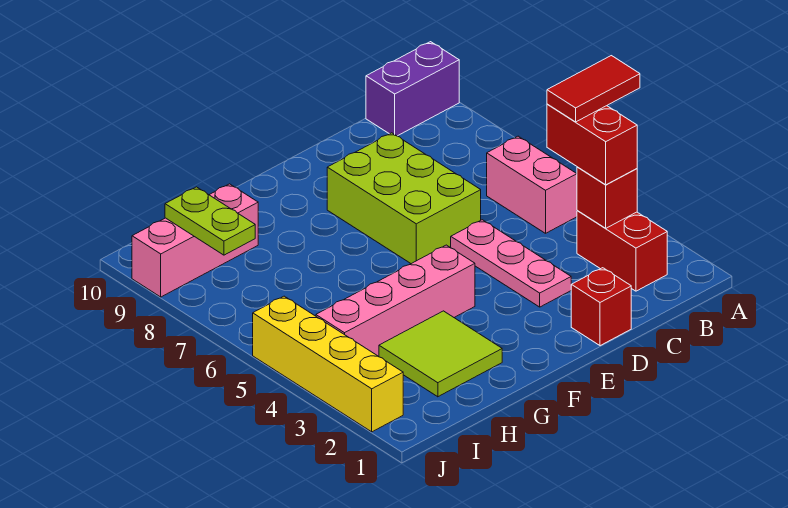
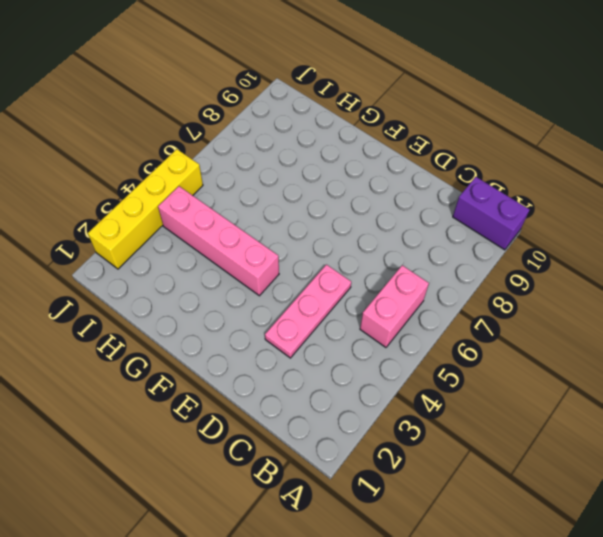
none -> red 1x2 brick [577,211,667,291]
none -> red 1x1 brick [571,268,631,346]
none -> lime 2x3 brick [327,133,481,264]

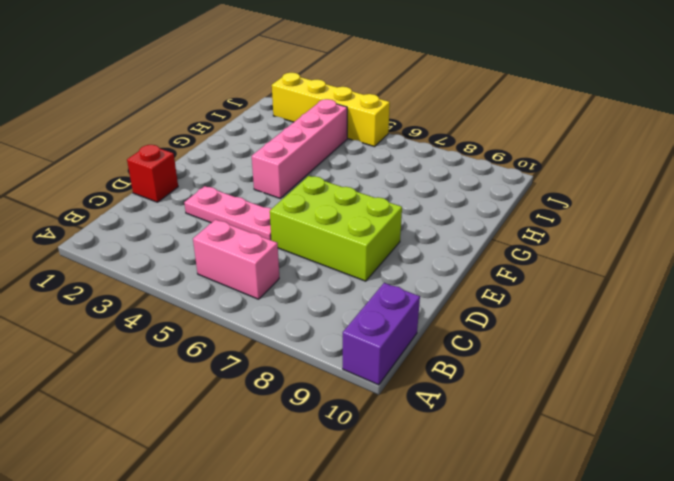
none -> red 1x2 brick [577,211,667,291]
none -> lime 2x2 tile [379,311,502,397]
none -> pink 1x3 brick [132,184,258,297]

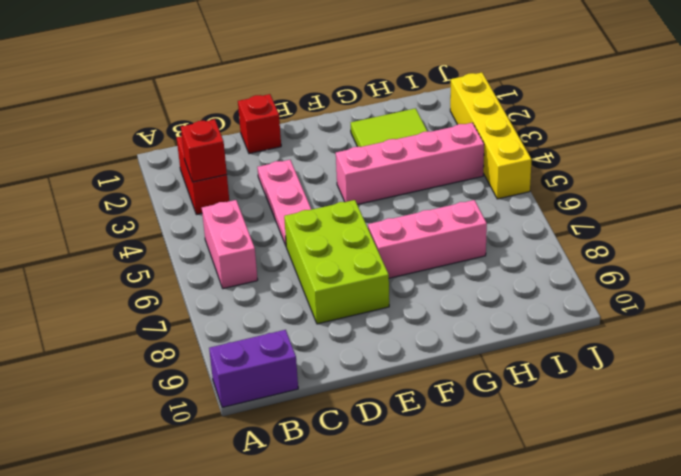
pink 1x3 brick [368,200,487,278] -> pink 1x3 brick moved to [132,184,258,297]
none -> lime 1x2 plate [165,187,255,255]
none -> red 1x2 brick [547,104,637,185]
none -> red 1x2 tile [547,56,640,122]

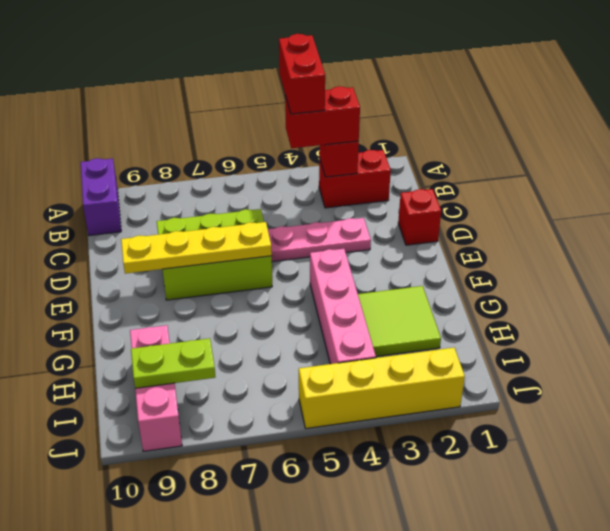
red 1x2 brick [279,34,325,114] -> red 1x2 tile [547,56,640,122]
yellow 1x4 plate [121,222,272,274] -> none
none -> pink 1x2 brick [487,136,577,233]

